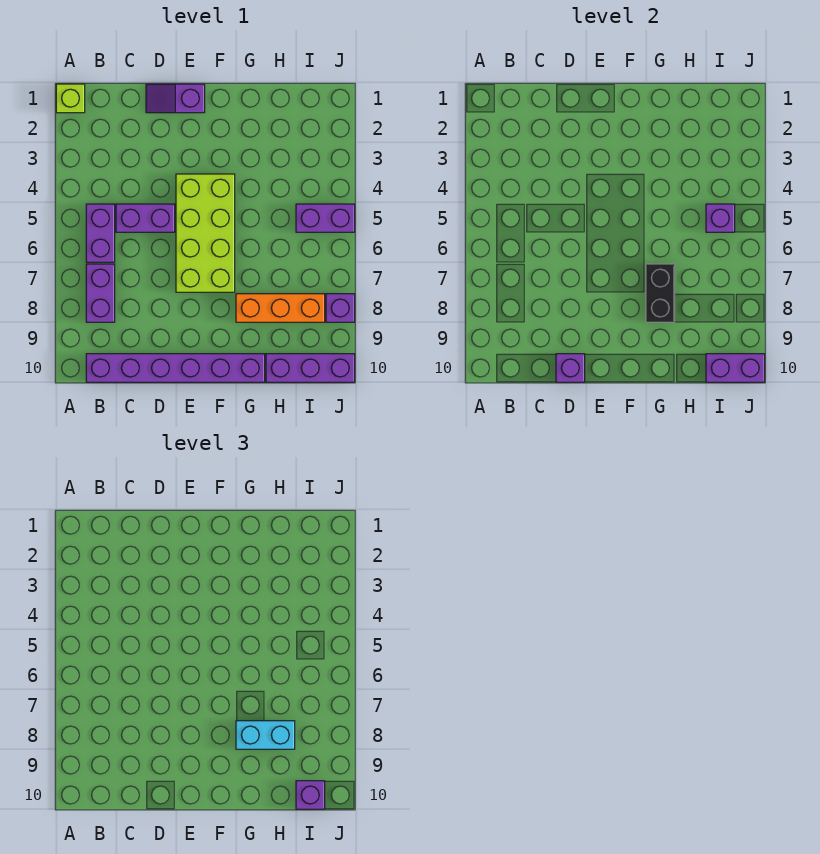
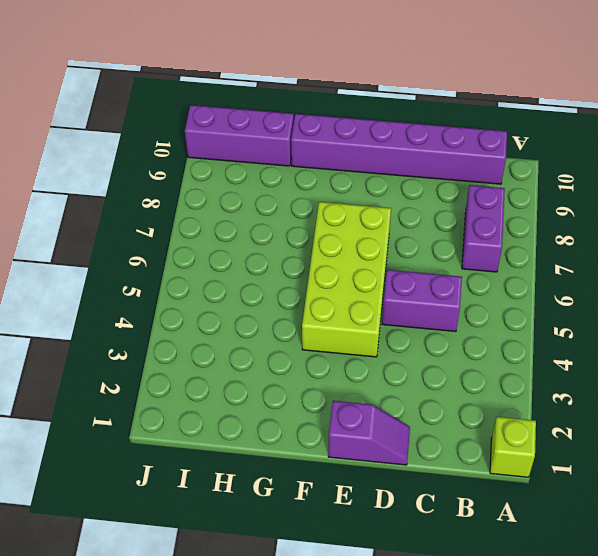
none -> purple 1x2 brick [86,204,115,262]
none -> orange 1x3 brick [236,294,325,322]
none -> purple 1x2 brick [296,204,355,232]

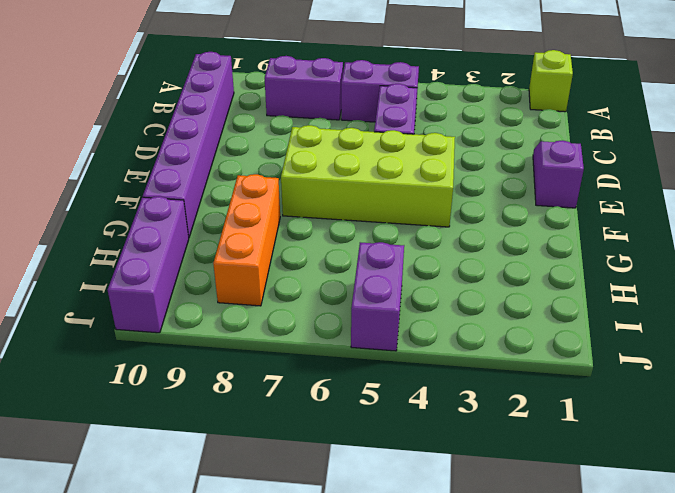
none -> purple 1x1 brick [326,294,355,322]
none -> purple 1x1 brick [556,354,585,382]
none -> black 1x2 brick [646,264,675,322]

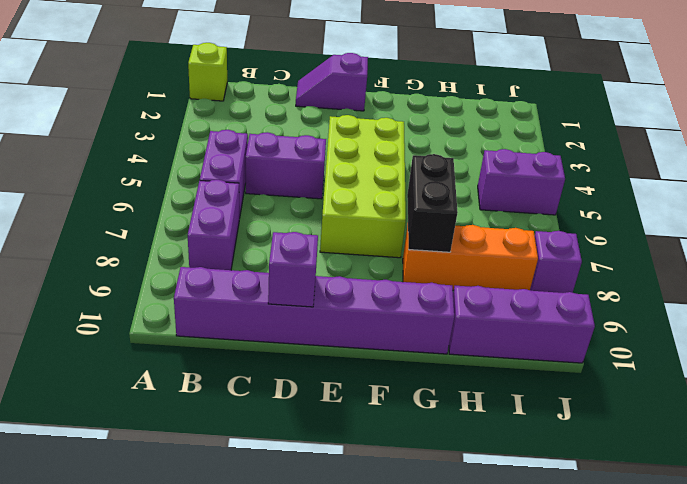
none -> purple 1x1 brick [706,204,735,232]
none -> purple 1x2 brick [706,354,765,382]
none -> cyan 1x2 brick [236,721,295,749]

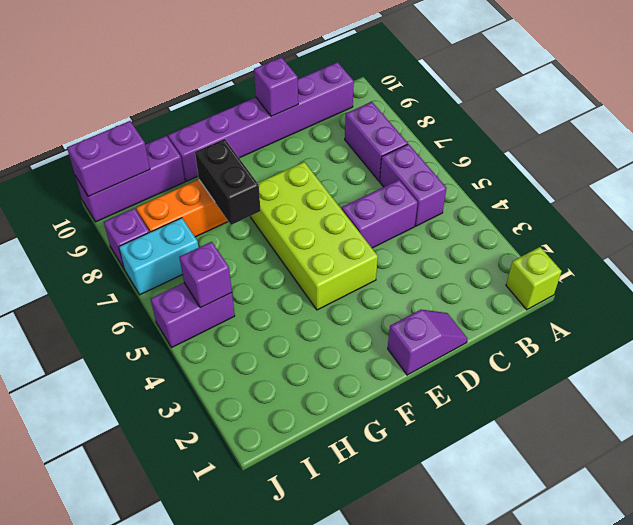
cyan 1x2 brick [119,218,199,295] -> cyan 1x2 brick moved to [236,721,295,749]
none -> purple 1x1 brick [296,781,325,809]

